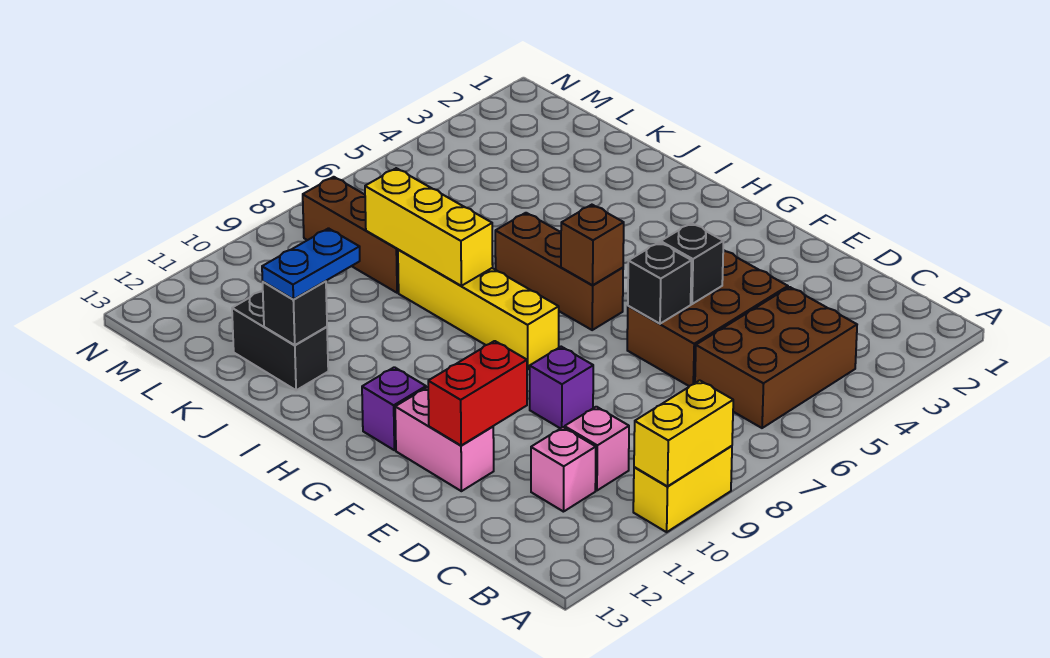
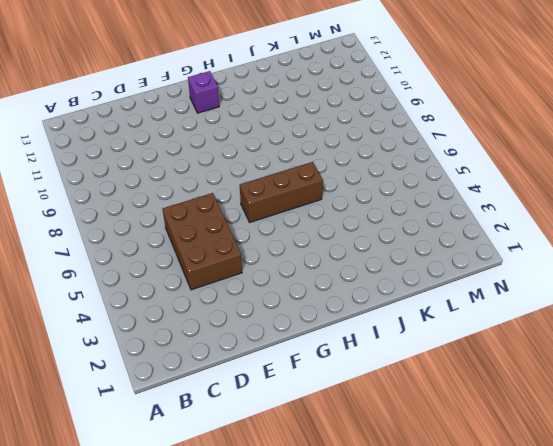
none -> yellow 1x2 brick [633,446,732,532]
none -> brown 2x3 brick [695,287,857,428]
none -> pink 1x1 brick [565,407,629,490]

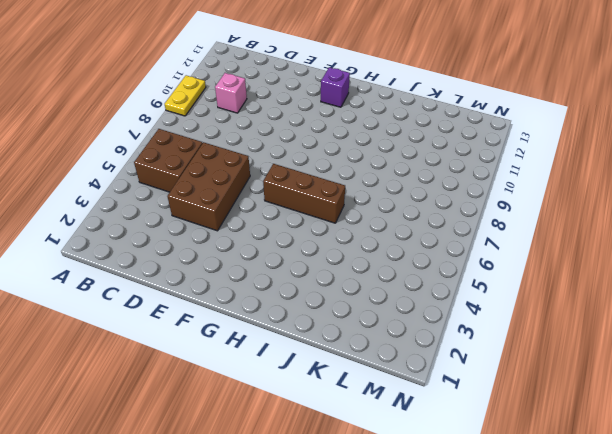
yellow 1x2 plate [165,75,206,116] -> yellow 1x2 brick [633,446,732,532]
brown 2x2 brick [134,129,203,192] -> brown 2x3 brick [695,287,857,428]
none -> pink 1x1 brick [531,427,596,512]
none -> purple 1x1 brick [530,347,593,429]
none -> pink 1x2 brick [395,387,494,491]

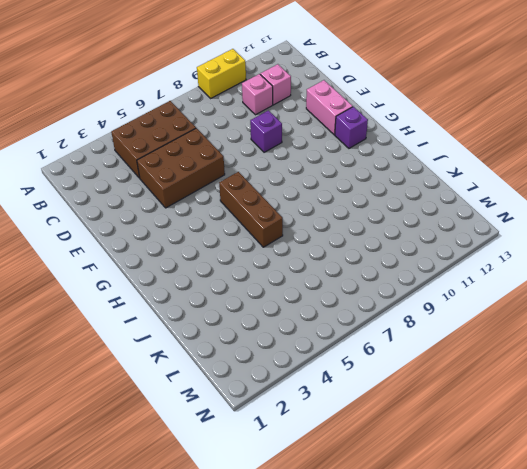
none -> yellow 1x4 brick [398,250,559,369]
none -> black 1x2 brick [232,290,328,390]
none -> brown 1x3 brick [303,177,399,293]

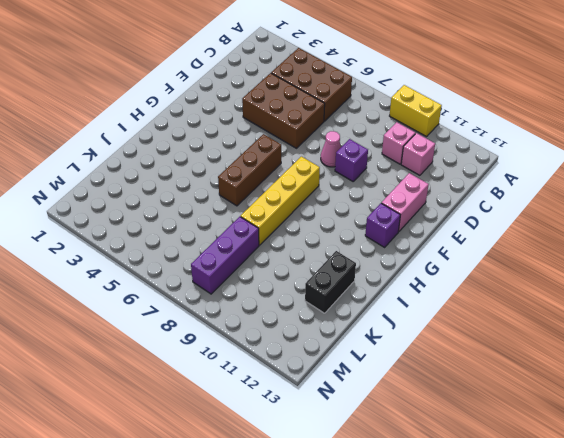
pink 1x1 cone [321,131,341,167] -> none
purple 1x3 brick [191,217,259,294] -> brown 1x3 brick [303,177,399,293]
none -> yellow 1x2 brick [634,380,733,486]
none -> black 1x1 brick [661,223,723,304]
none -> black 1x1 brick [628,242,692,324]

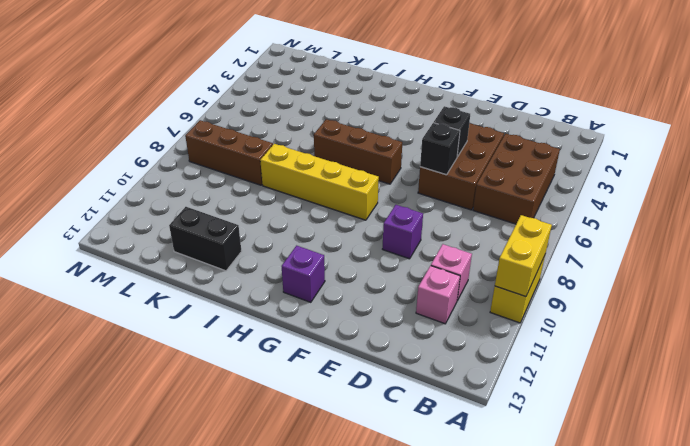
none -> pink 1x2 brick [395,387,494,491]
none -> red 1x2 brick [428,341,527,446]
none -> brown 1x1 brick [561,205,624,285]

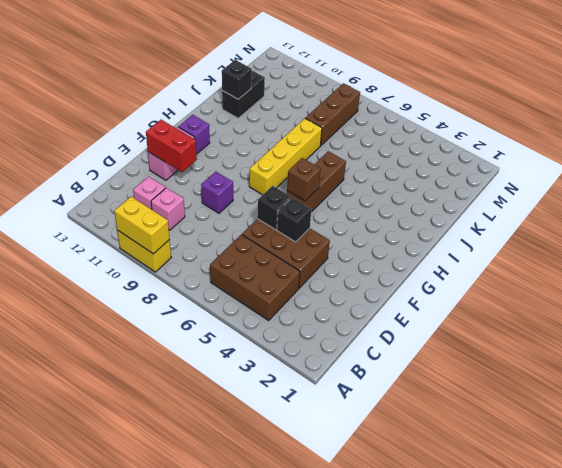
none -> yellow 1x3 brick [365,168,493,286]
none -> blue 1x2 plate [262,228,360,299]

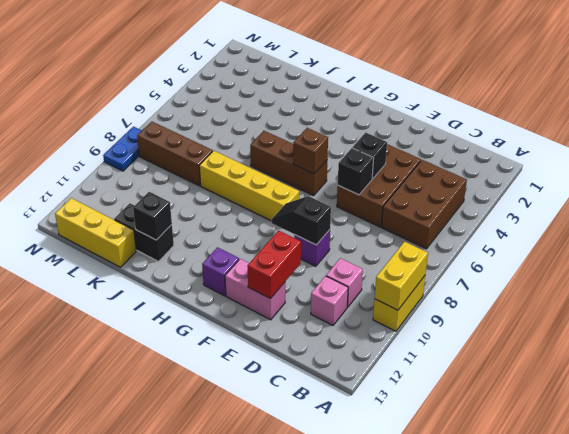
black 1x2 slope [272,196,331,245] -> none
yellow 1x3 brick [55,198,136,267] -> yellow 1x3 brick moved to [365,168,493,286]
blue 1x2 plate [103,127,142,171] -> blue 1x2 plate moved to [262,228,360,299]

